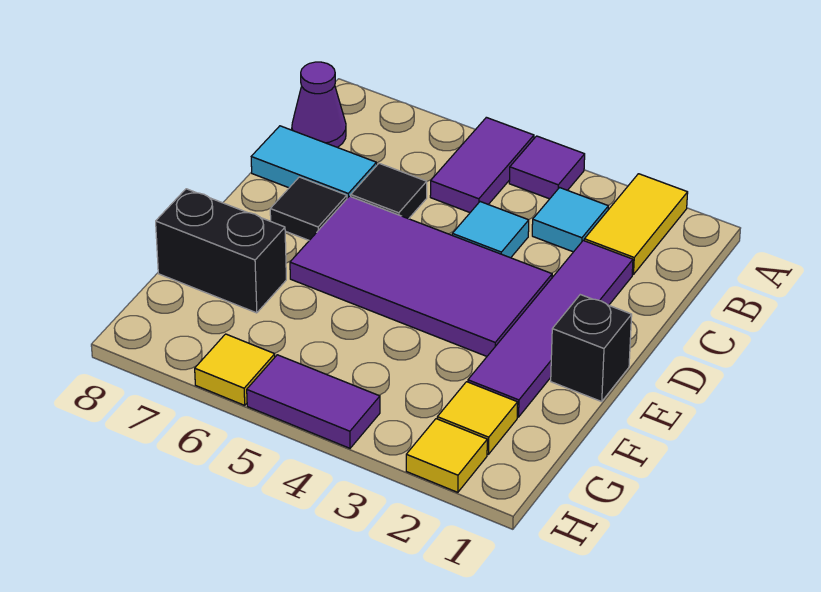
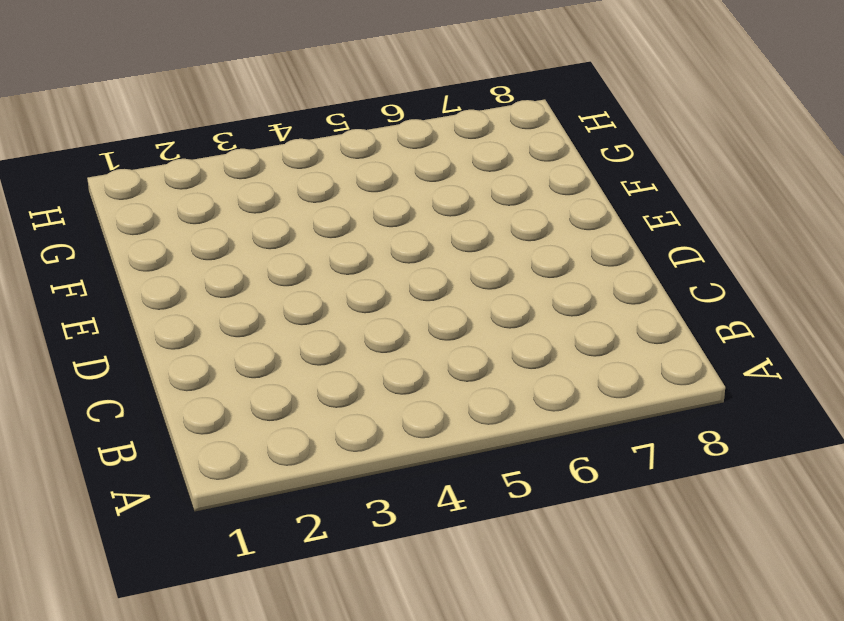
none -> yellow 1x2 tile [584,174,688,275]
none -> purple 1x1 tile [509,136,585,199]
none -> purple 1x2 tile [430,117,534,212]

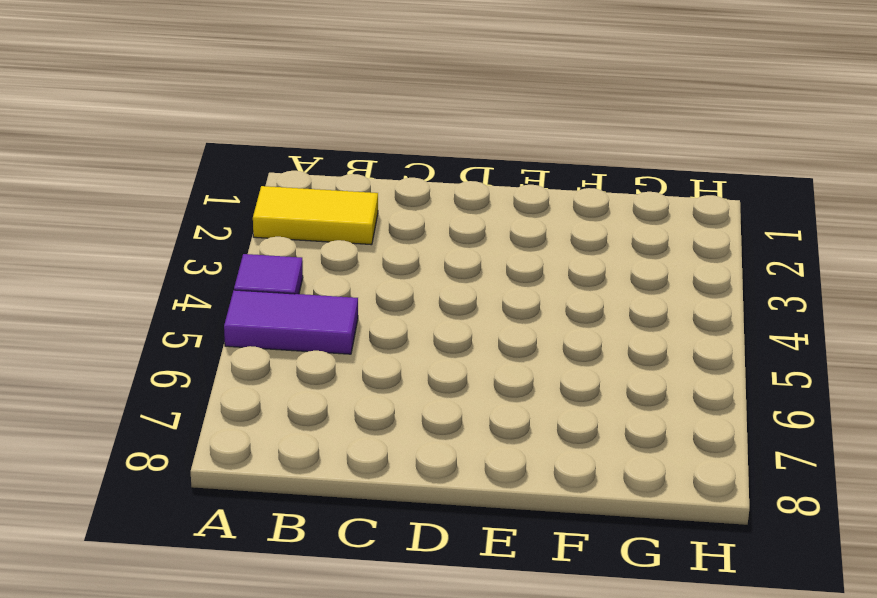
none -> cyan 1x1 tile [532,188,608,252]
none -> purple 1x1 cone [292,62,346,148]
none -> purple 1x4 tile [468,241,633,417]

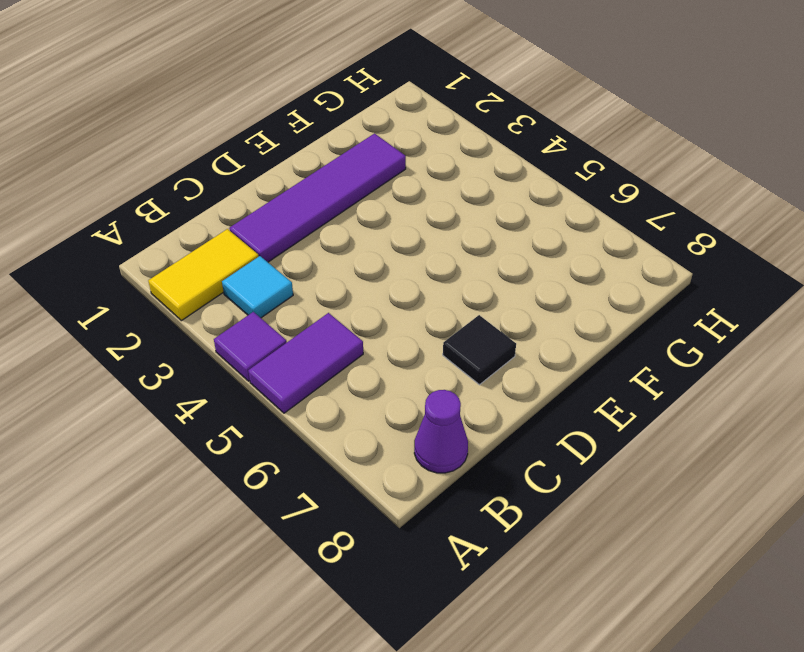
none -> cyan 1x1 tile [452,202,529,258]
none -> black 1x1 tile [351,163,427,219]
none -> cyan 1x2 tile [251,126,377,198]

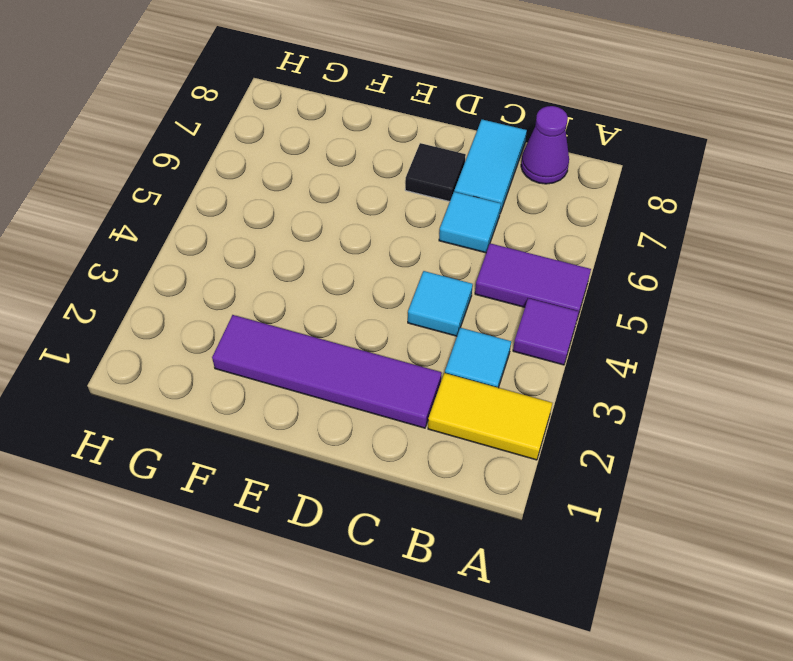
cyan 1x1 tile [439,192,501,253] -> black 1x1 tile [351,163,427,219]
none -> purple 2x4 tile [290,196,552,356]
none -> black 1x1 brick [551,295,632,402]
none -> black 1x2 brick [156,189,286,313]

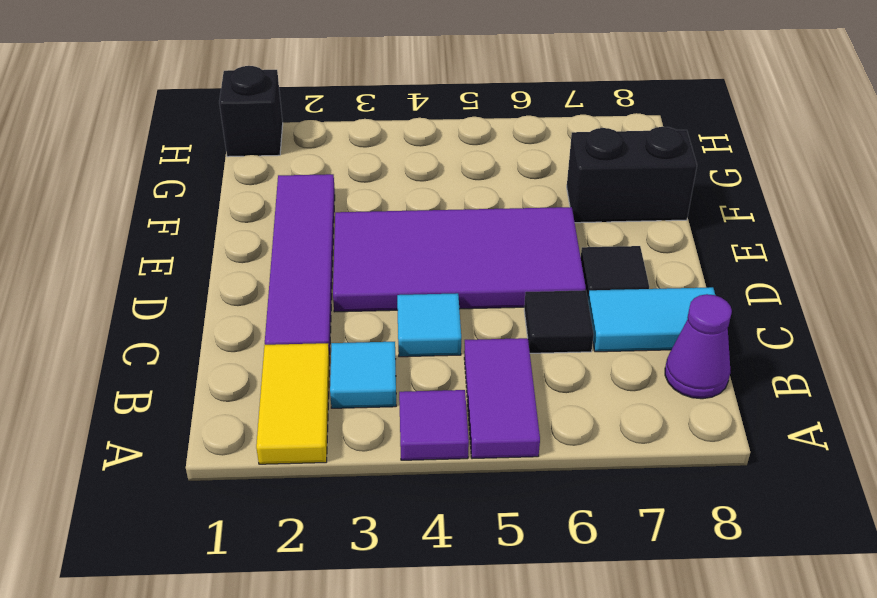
black 1x1 brick [219,66,283,157] -> black 1x1 brick moved to [551,295,632,402]
none -> yellow 1x1 tile [437,382,518,454]
none -> yellow 1x1 tile [406,419,487,492]
none -> purple 1x2 tile [247,355,380,448]

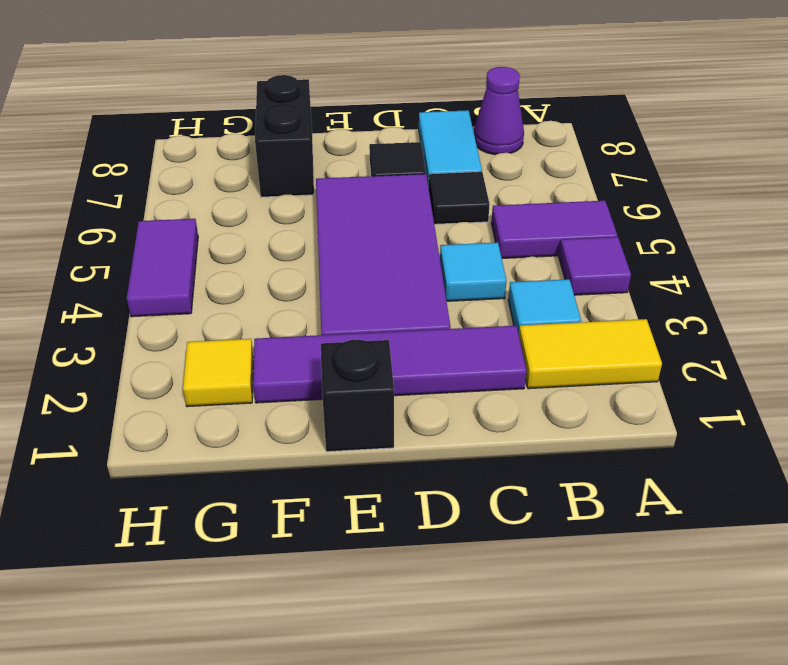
none -> yellow 1x1 tile [406,419,487,492]
none -> yellow 1x1 tile [195,334,275,405]

